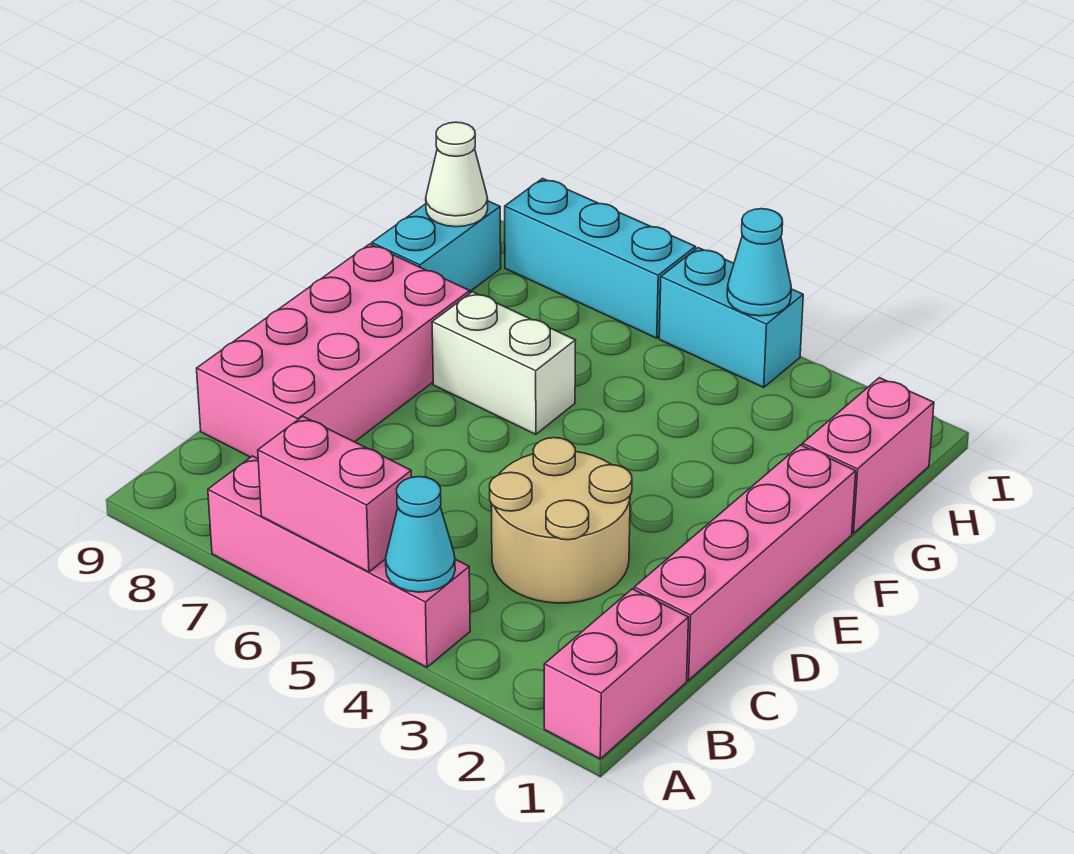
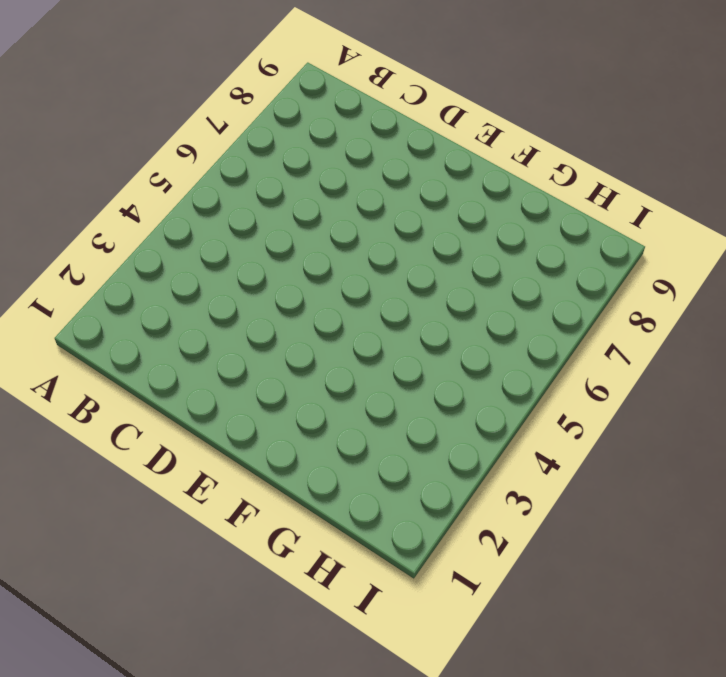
none -> pink 1x2 brick [544,589,689,759]
none -> pink 1x4 brick [208,456,470,667]
none -> pink 1x4 brick [634,445,856,680]

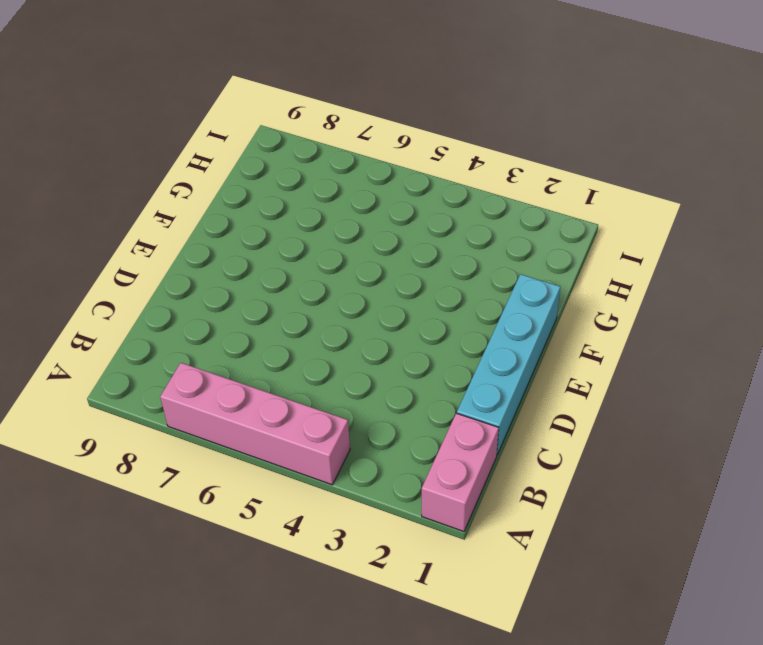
cyan 1x4 brick [457,274,560,455] -> pink 1x4 brick [634,445,856,680]
none -> tan 2x2 round brick [490,438,632,603]
none -> pink 2x4 brick [197,244,470,459]
none -> white 1x2 brick [432,292,576,434]

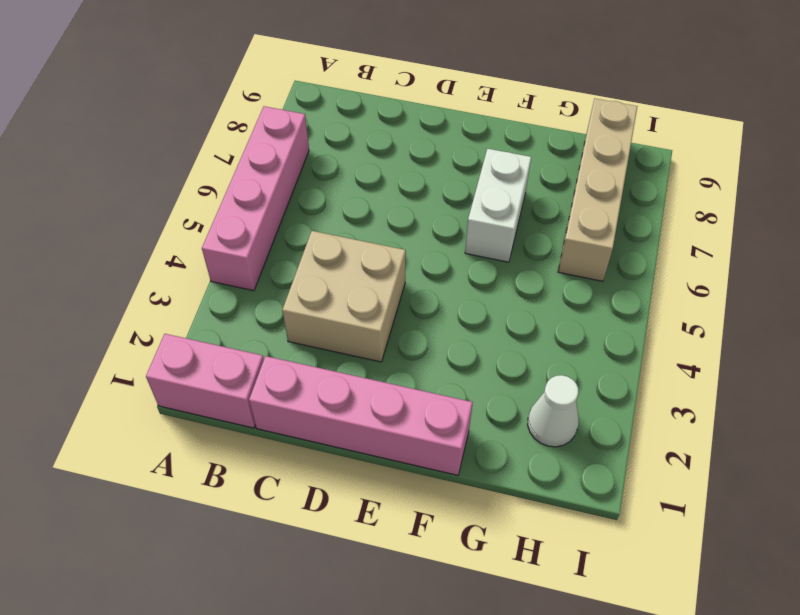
tan 2x2 brick [282,231,406,362] -> tan 2x2 round brick [490,438,632,603]
white 1x1 cone [528,375,579,447] -> white 1x1 cone moved to [426,122,488,227]
tan 1x4 brick [558,99,638,281] -> cyan 1x2 brick [372,201,501,291]
none -> pink 2x4 brick [197,244,470,459]
none -> pink 1x2 brick [802,378,934,533]
none -> cyan 1x2 brick [659,248,803,387]

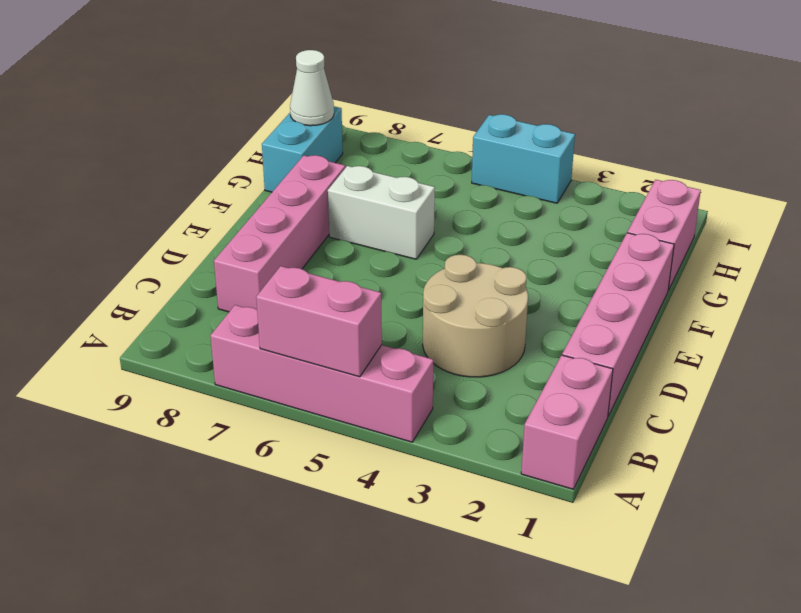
pink 1x4 brick [214,155,345,312] -> pink 2x4 brick [197,244,470,459]
none -> cyan 1x3 brick [505,179,696,338]
none -> cyan 1x1 cone [386,477,455,592]
none -> cyan 1x1 cone [727,209,791,316]

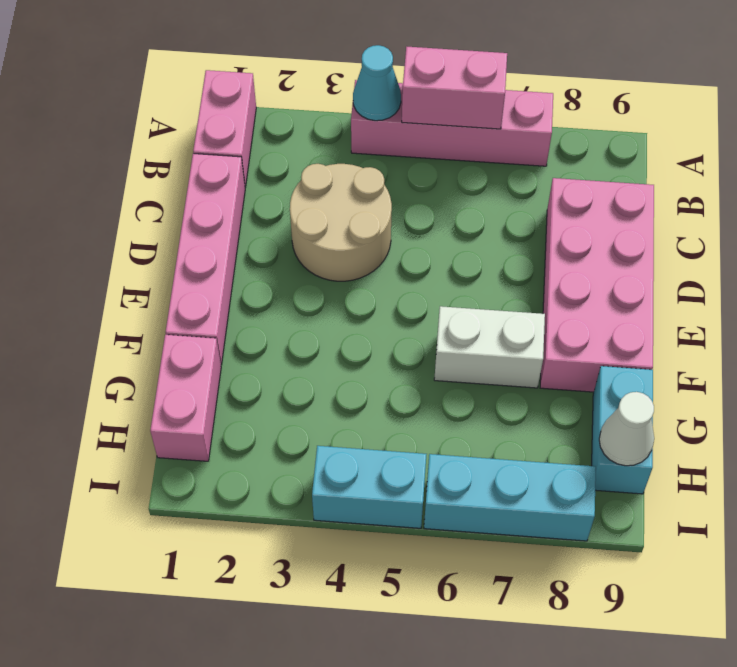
none -> cyan 1x1 cone [727,209,791,316]

